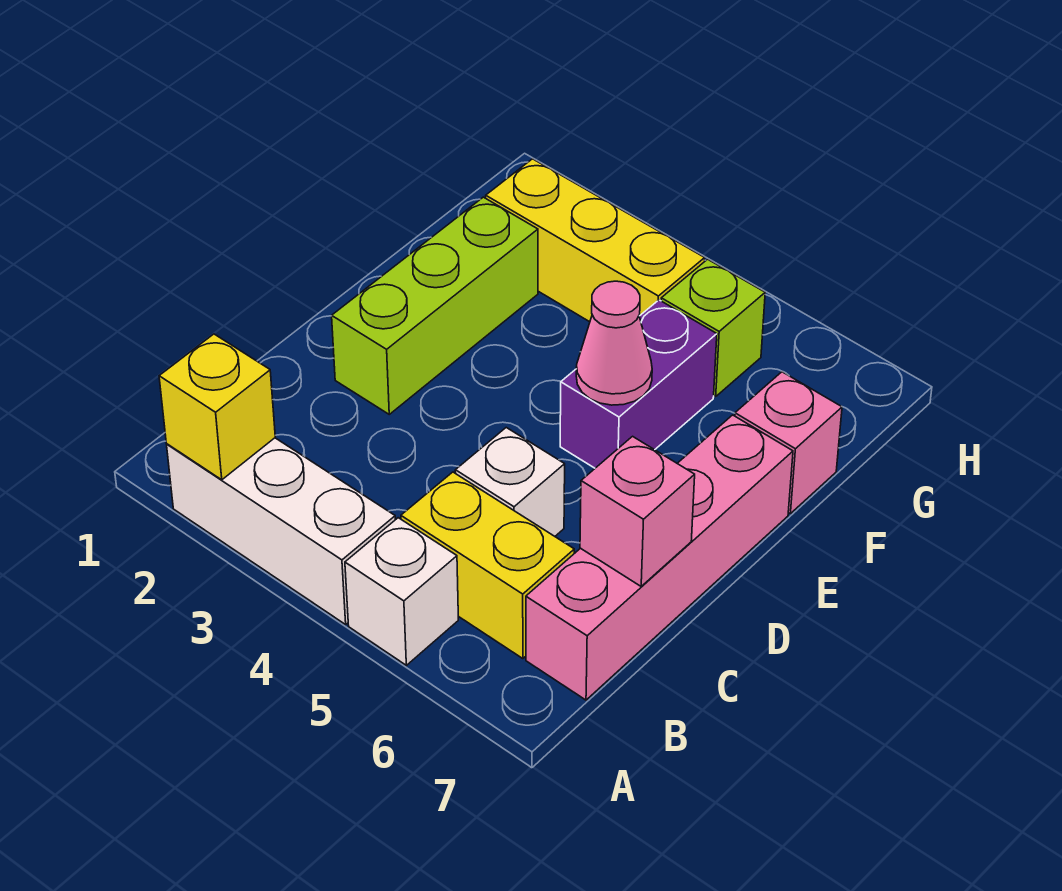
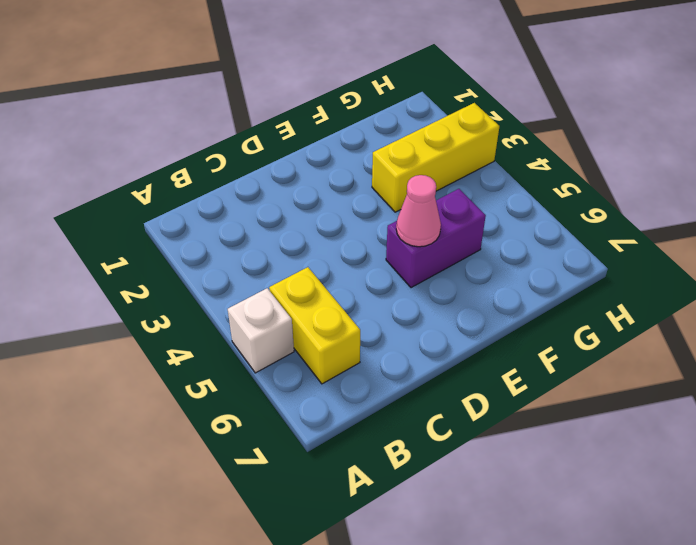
yellow 1x3 brick [372,103,499,212] -> yellow 1x3 brick turned to [486,159,705,322]
none -> white 1x3 brick [167,438,395,624]
none -> pink 1x4 brick [526,415,793,700]
none -> white 1x1 brick [455,428,565,536]

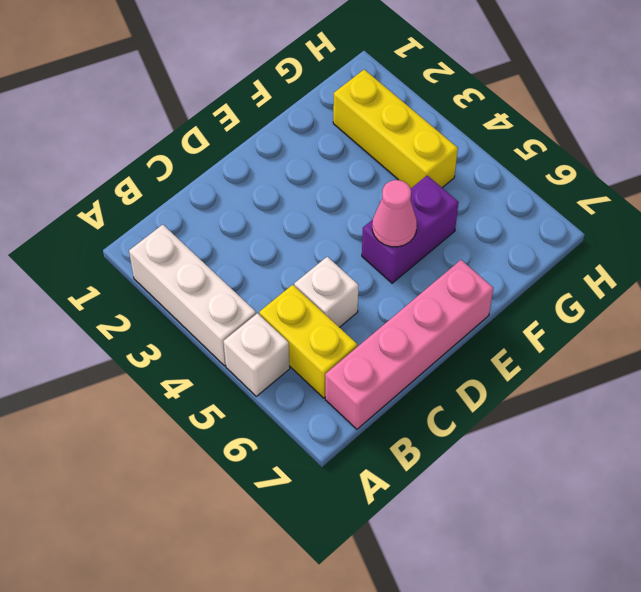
none -> lime 1x3 brick [332,197,538,414]
none -> pink 1x1 brick [735,372,842,513]
none -> lime 1x1 brick [661,259,765,397]

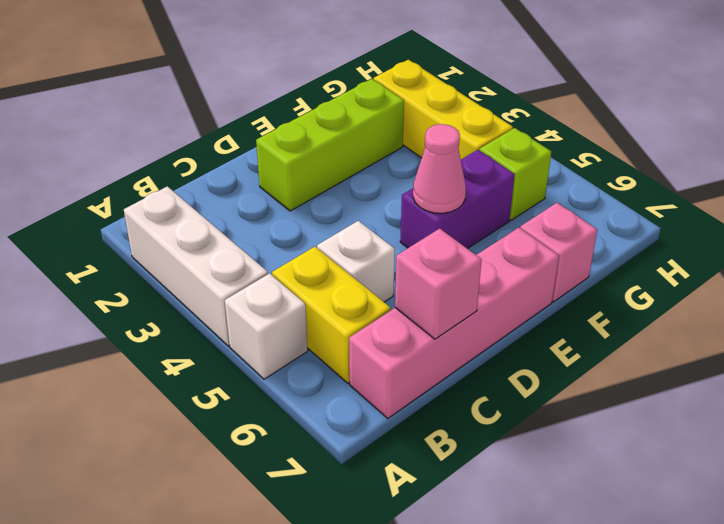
none -> yellow 1x1 brick [159,334,275,480]

